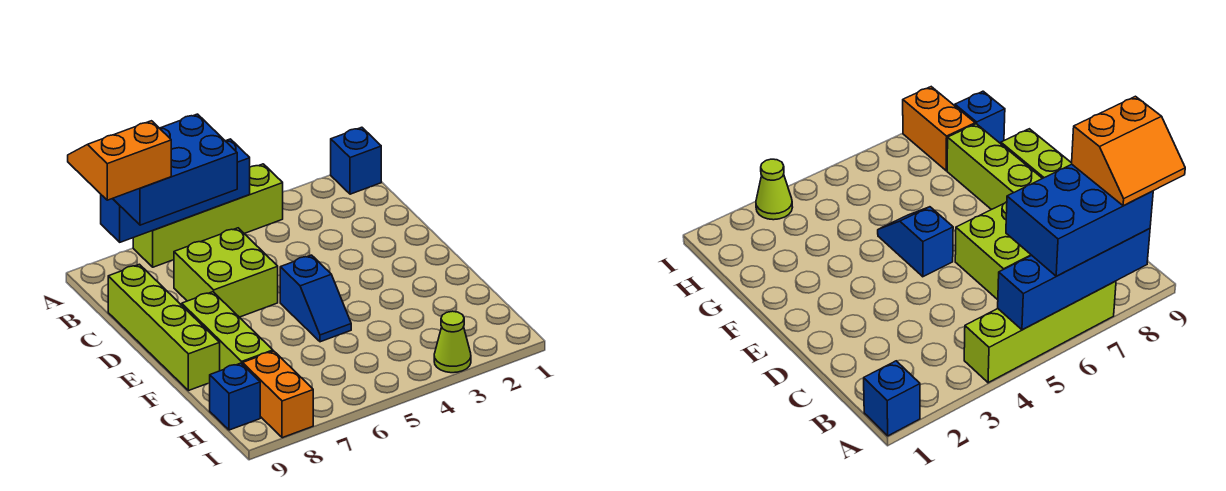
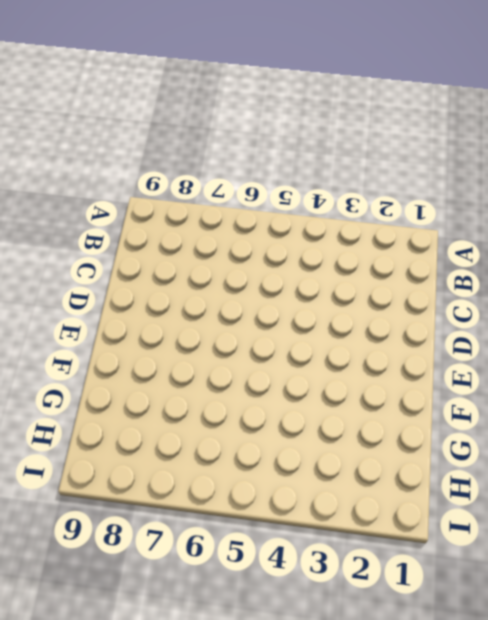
none -> blue 1x1 brick [331,127,381,194]
none -> lime 1x4 brick [133,164,283,267]
none -> lime 2x2 brick [174,228,278,317]

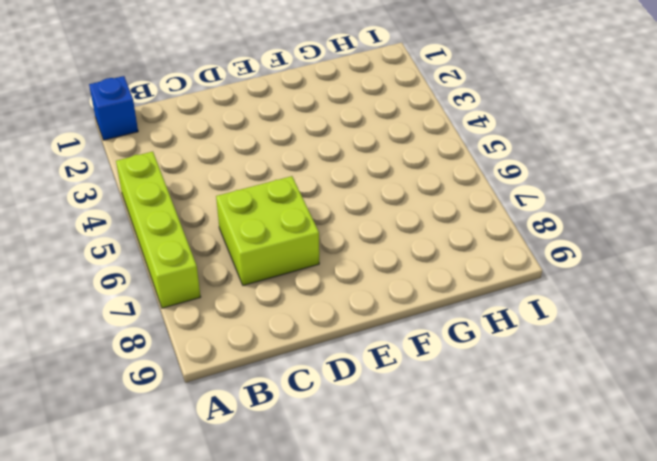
none -> lime 1x4 brick [108,264,220,391]
none -> blue 1x2 slope [280,255,351,342]
none -> lime 1x3 brick [182,292,273,371]

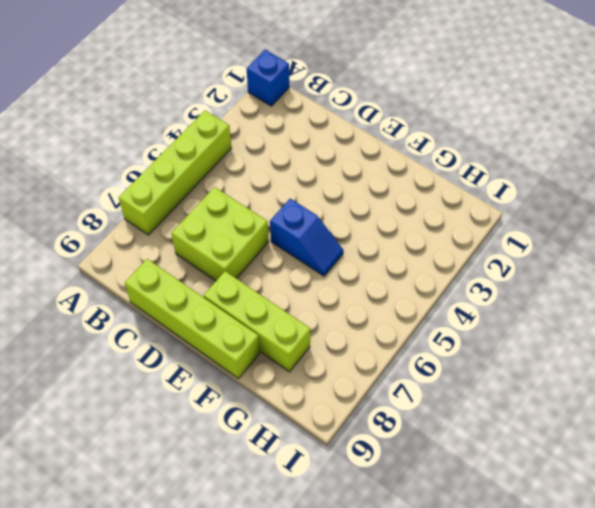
none -> orange 1x2 brick [243,351,313,438]
none -> blue 1x1 brick [210,363,260,430]
none -> lime 1x1 cone [434,311,471,373]

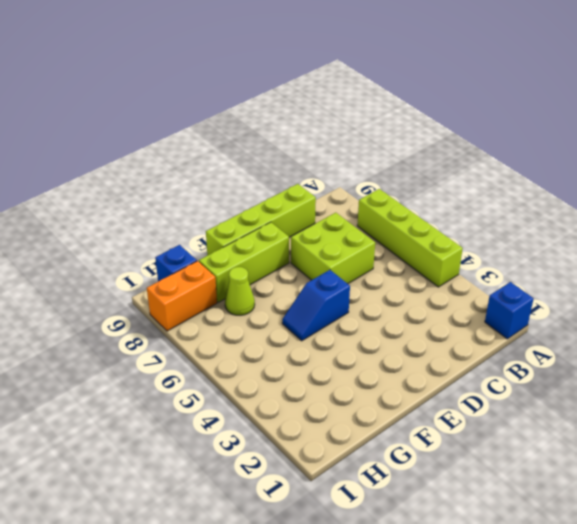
lime 1x1 cone [225,267,255,315] -> lime 1x1 cone moved to [434,311,471,373]
none -> blue 1x4 brick [101,139,250,242]
none -> blue 2x3 brick [113,114,237,225]
none -> orange 2x2 slope [68,121,171,200]

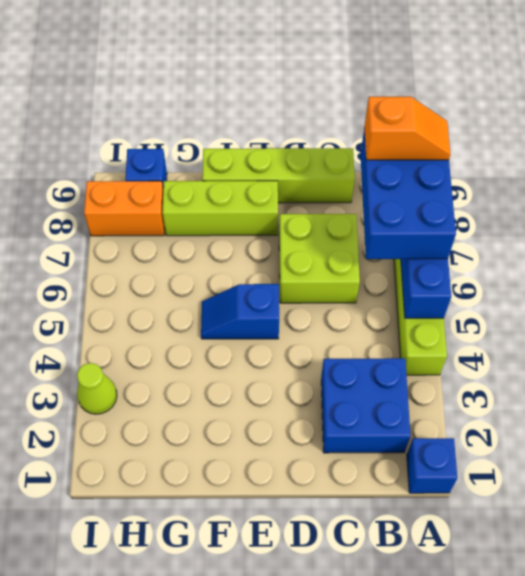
orange 1x2 slope [364,97,450,160] -> orange 2x2 slope [68,121,171,200]
blue 2x2 brick [321,358,411,453] -> none

